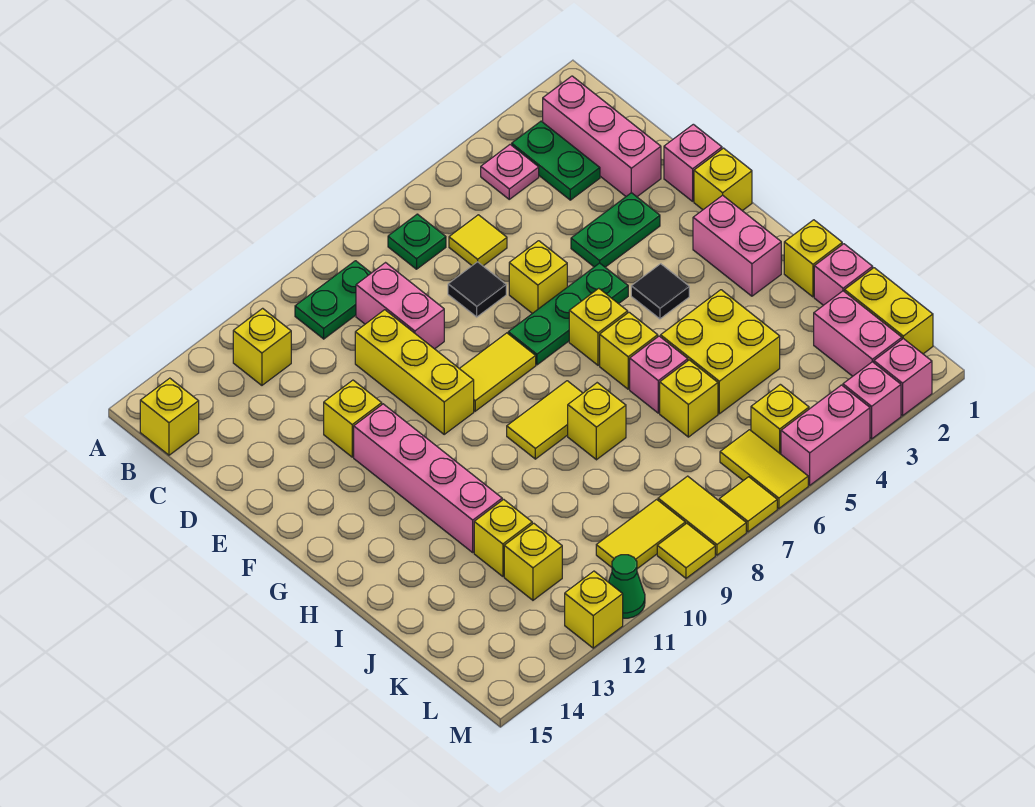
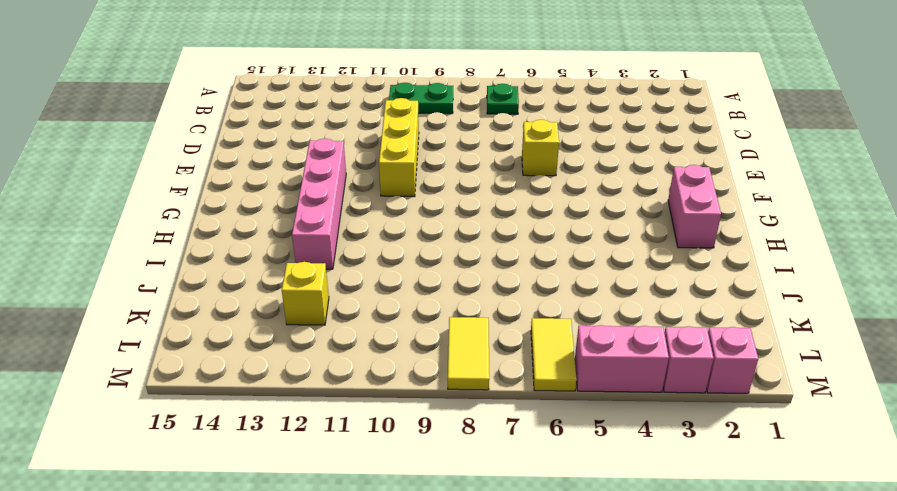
none -> pink 1x3 brick [543,76,661,197]
none -> green 1x2 plate [512,121,600,200]
none -> pink 1x1 plate [481,145,539,199]
none -> yellow 1x1 brick [233,308,291,385]

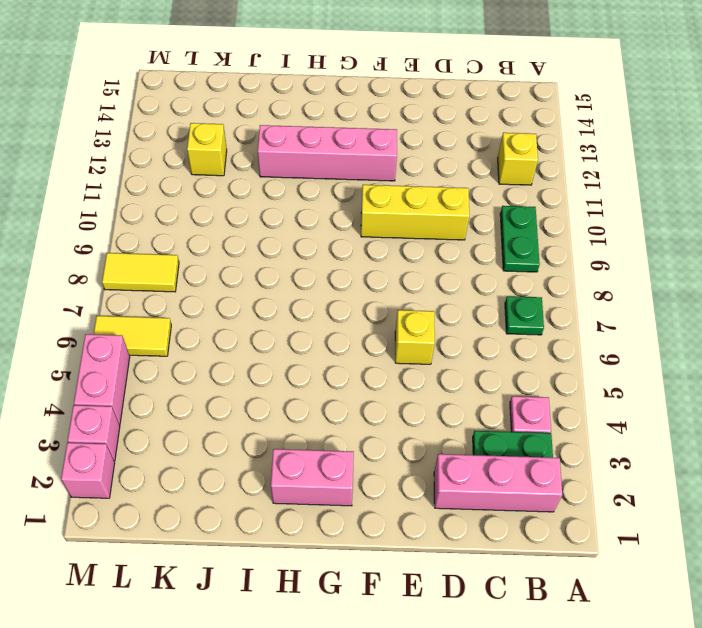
none -> yellow 1x1 brick [140,378,199,455]
none -> yellow 1x1 tile [449,215,507,266]
none -> pink 1x2 brick [356,263,444,349]
none -> black 1x1 tile [448,262,506,317]

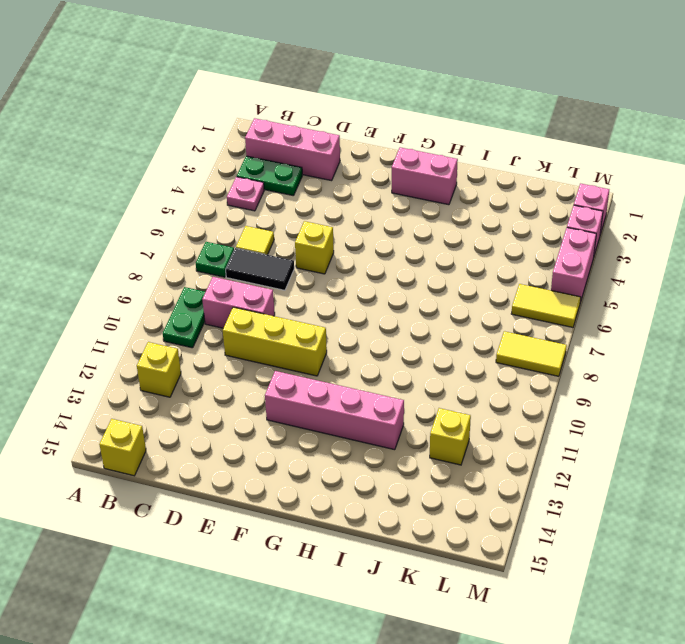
black 1x2 tile [226,248,294,290] -> black 1x1 tile [448,262,506,317]
none -> pink 1x1 brick [664,124,722,201]
none -> green 1x2 plate [571,193,660,267]
none -> yellow 1x1 brick [324,380,382,457]
none -> yellow 1x1 brick [694,148,752,211]

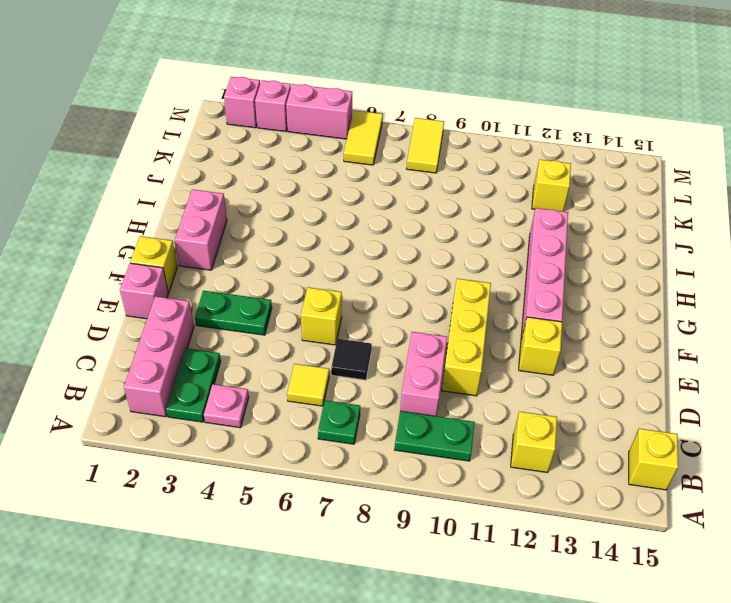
none -> green 1x3 plate [508,263,628,365]
none -> yellow 1x2 tile [459,333,536,411]
none -> black 1x1 tile [631,264,689,319]
none -> yellow 1x1 brick [569,288,628,365]

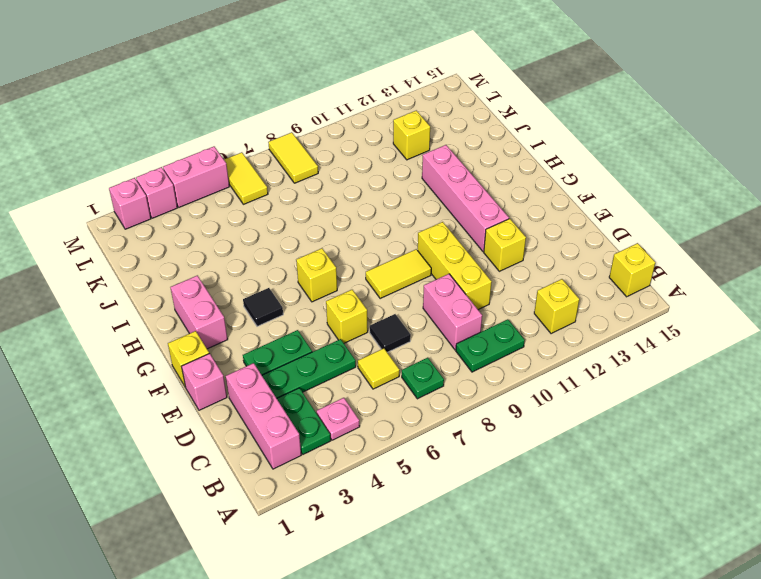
green 1x3 plate [262,339,356,398] -> green 1x3 plate moved to [508,263,628,365]
none -> yellow 1x1 brick [600,312,658,389]
none -> yellow 1x2 tile [507,381,583,459]
none -> yellow 1x1 brick [784,220,842,297]
none -> yellow 2x2 brick [661,290,780,414]

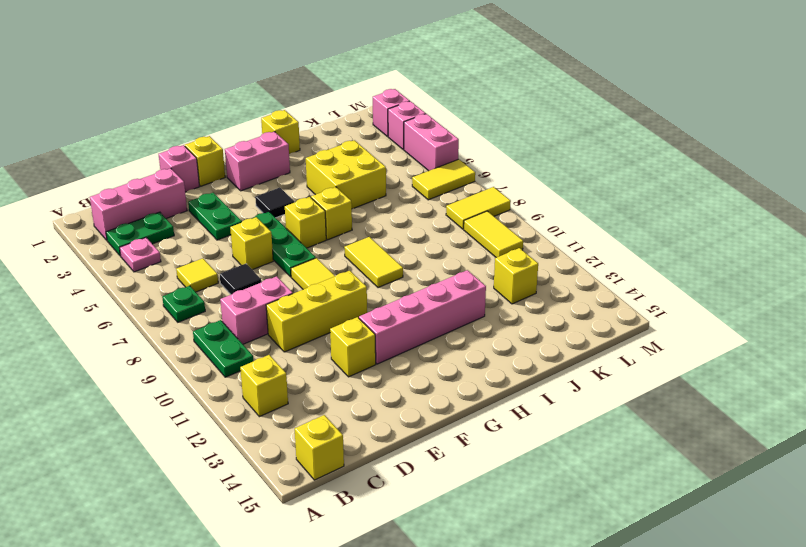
none -> pink 1x1 brick [630,336,688,413]
none -> yellow 1x1 brick [568,383,626,460]
none -> pink 1x1 brick [814,244,873,305]
none -> yellow 1x1 brick [660,360,718,437]

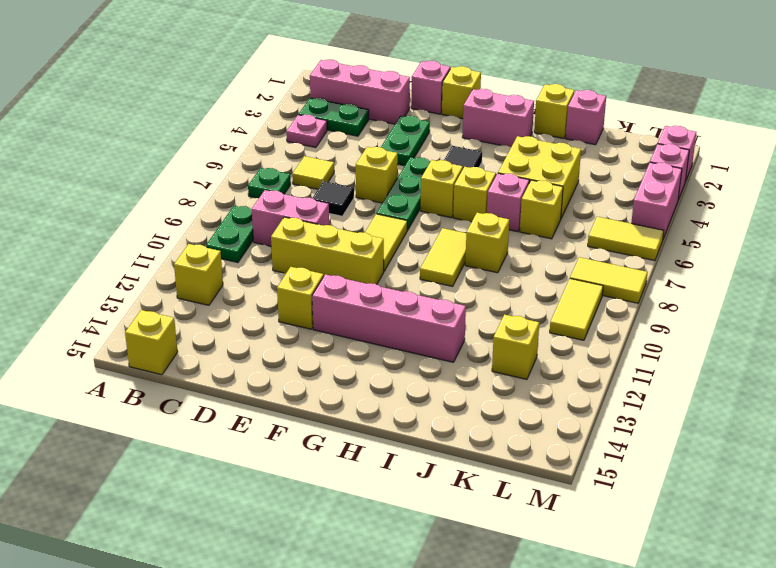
none -> yellow 1x1 brick [474,499,532,576]
none -> yellow 1x2 brick [845,268,933,354]
none -> pink 1x2 brick [814,291,902,376]
none -> yellow 1x1 brick [751,384,809,454]

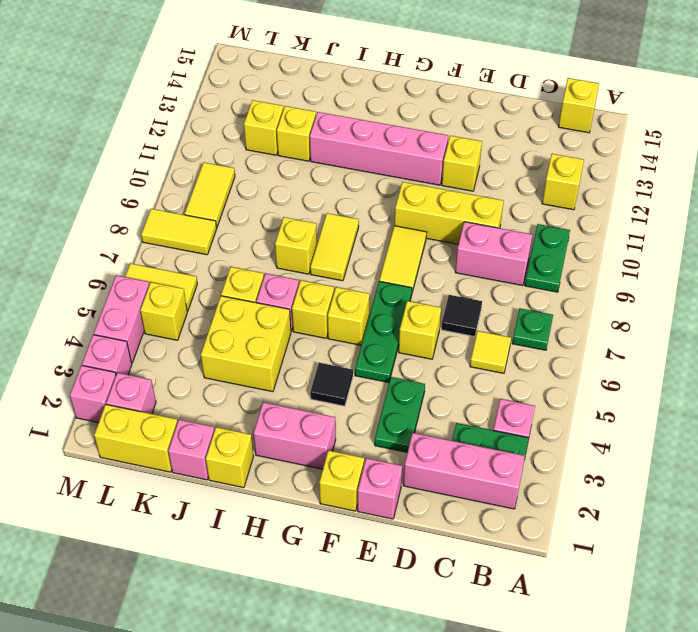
pink 1x1 brick [106,373,156,414] -> pink 1x2 brick [814,291,902,376]
none -> yellow 1x1 tile [719,477,777,532]
none -> yellow 1x1 tile [657,523,715,578]
none -> green 1x1 cone [609,555,645,618]
none -> yellow 1x1 brick [565,571,623,648]

